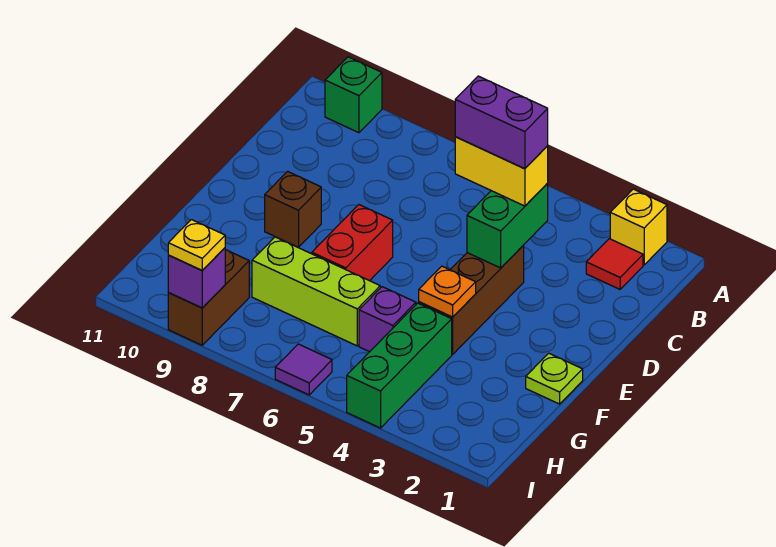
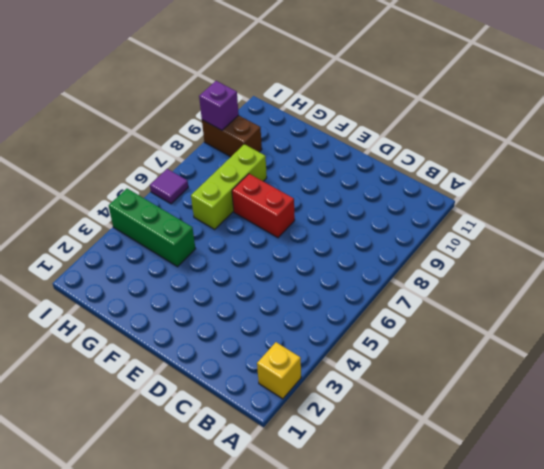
none -> green 1x1 brick [325,57,382,133]
none -> red 1x1 tile [586,239,643,289]
none -> brown 1x3 brick [419,245,524,354]

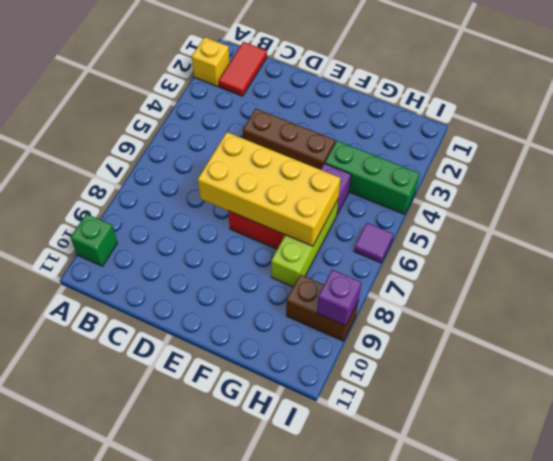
red 1x2 tile [219,42,267,96] -> red 1x1 tile [586,239,643,289]
yellow 2x4 brick [198,132,341,246] -> none
none -> brown 1x1 brick [265,171,321,247]
none -> lime 1x1 plate [526,353,583,404]
none -> green 1x2 brick [467,183,548,268]

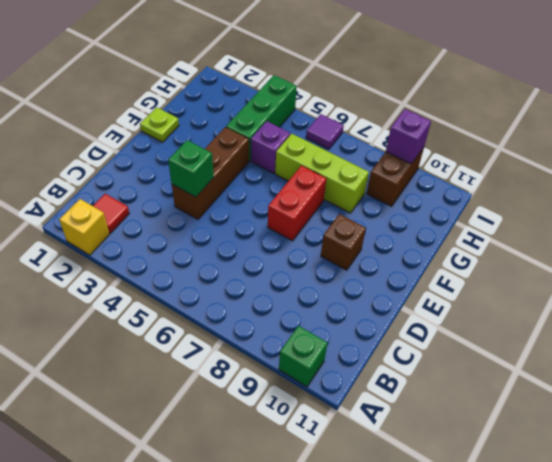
green 1x1 brick [168,140,214,197] -> green 1x2 brick [467,183,548,268]
none -> orange 1x1 plate [419,266,476,317]
none -> yellow 1x2 brick [455,137,548,206]
none -> yellow 1x1 plate [168,220,225,270]

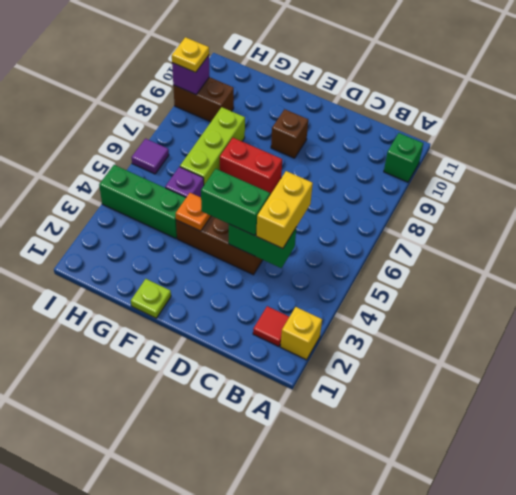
green 1x2 brick [201,169,270,236] -> none
none -> purple 1x2 brick [455,76,548,169]

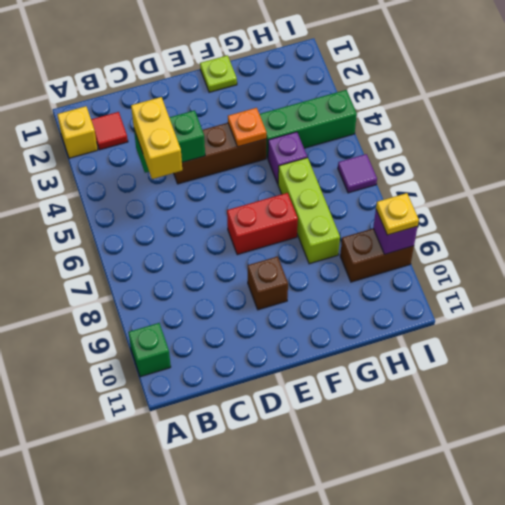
none -> purple 1x2 brick [455,76,548,169]

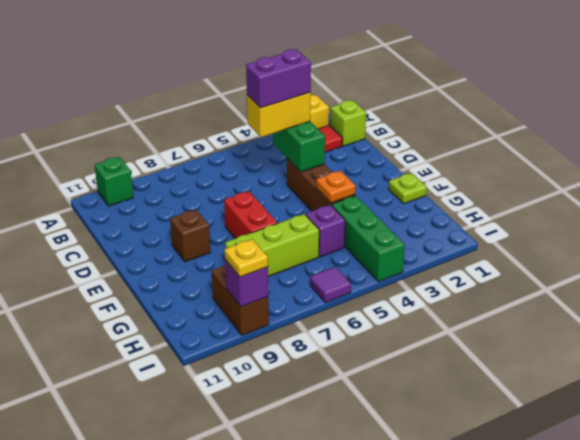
lime 1x1 brick [330,100,366,146] -> none

